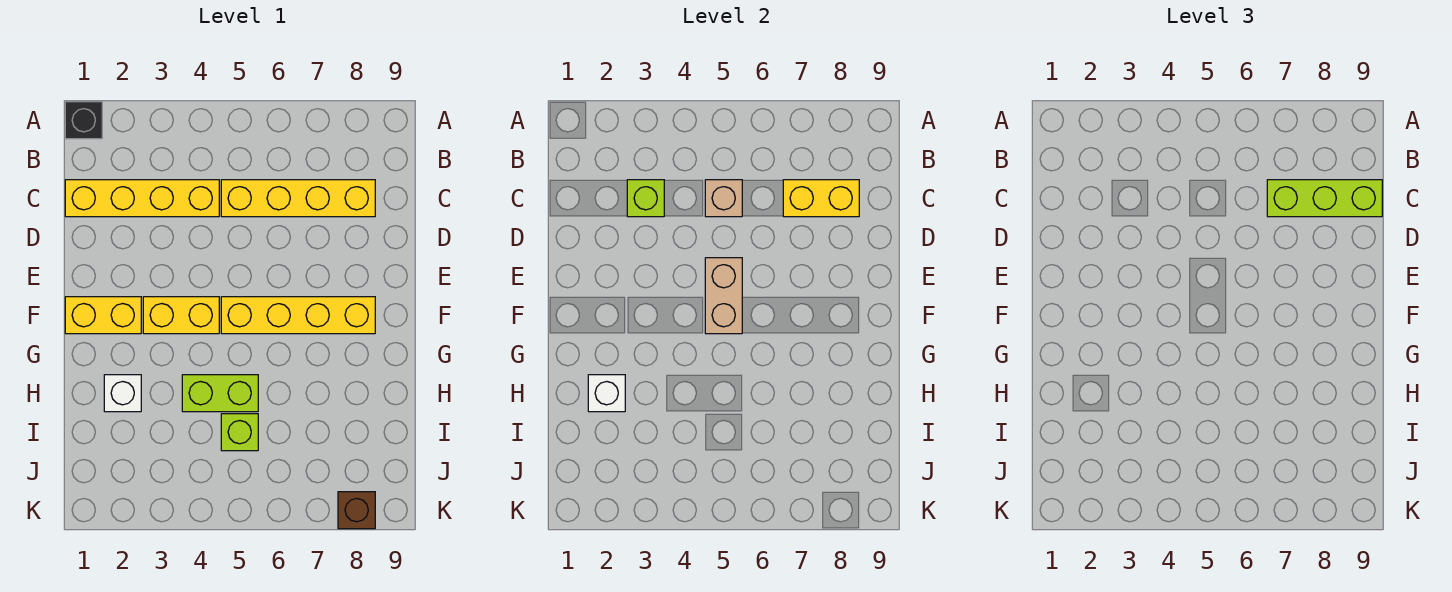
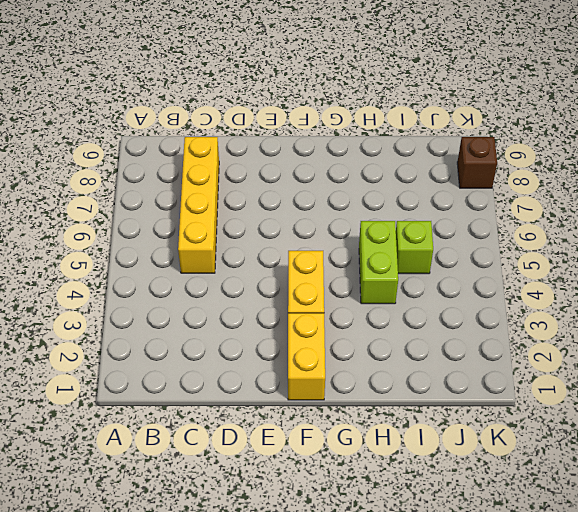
none -> black 1x1 brick [65,102,102,139]
none -> yellow 1x4 brick [65,180,219,217]
none -> yellow 1x4 brick [221,297,375,334]

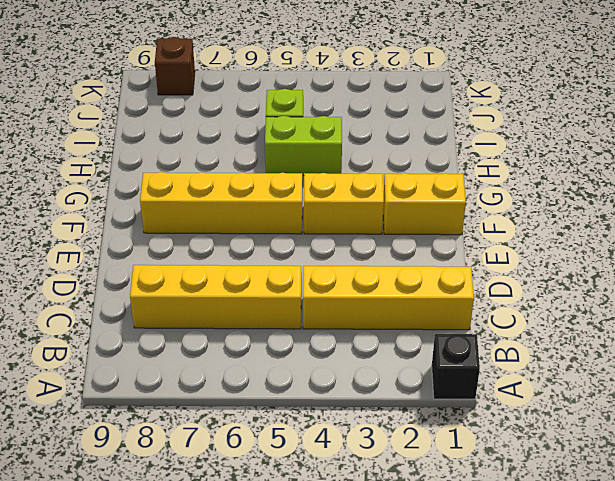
none -> white 1x1 brick [104,375,141,412]
none -> lime 1x1 brick [627,180,664,217]
none -> tan 1x1 brick [705,180,742,217]

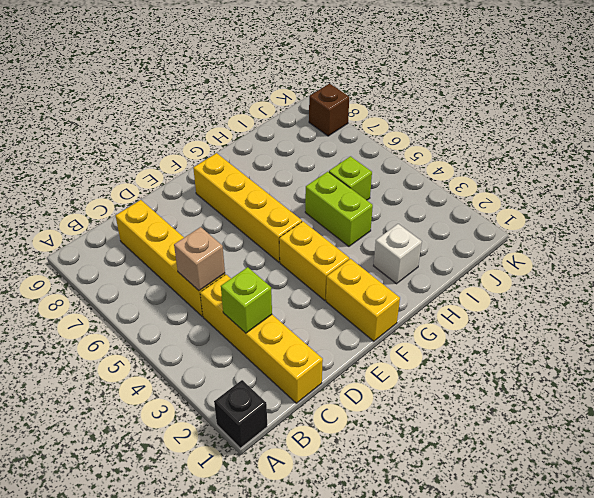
none -> yellow 1x2 brick [783,180,859,217]
none -> tan 1x2 brick [705,258,742,334]
none -> white 1x1 brick [588,375,625,412]

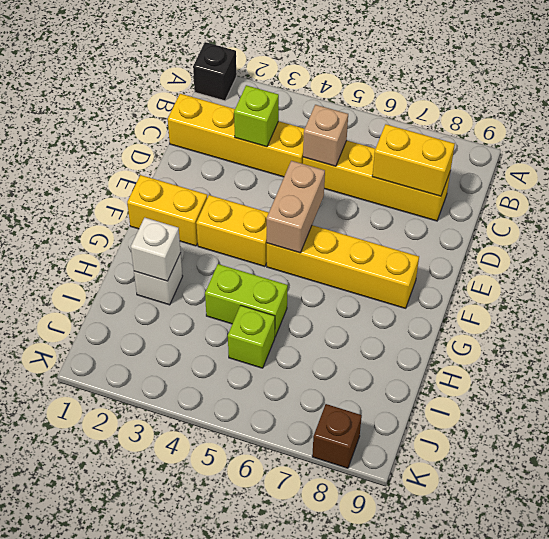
none -> lime 1x3 brick [1267,180,1382,217]

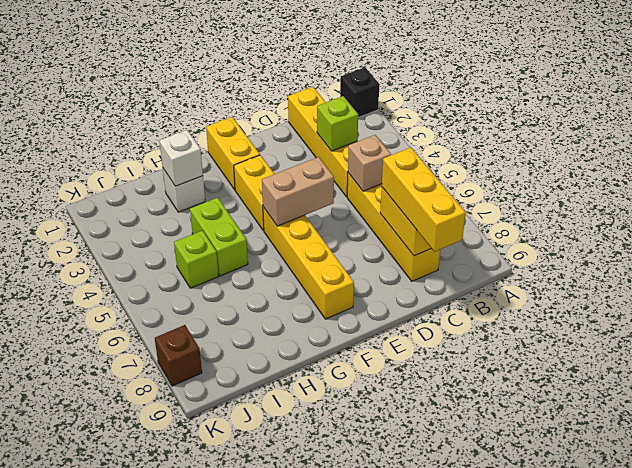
yellow 1x3 brick [382,147,466,252] -> lime 1x3 brick [1267,180,1382,217]

